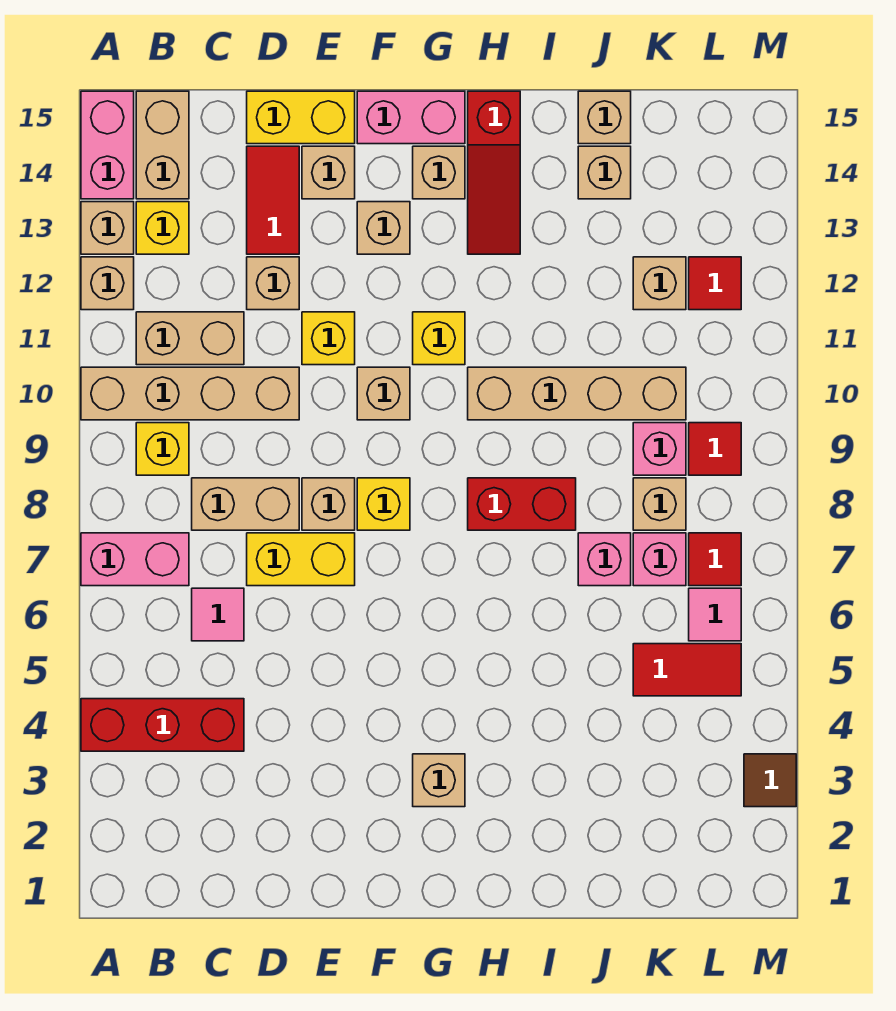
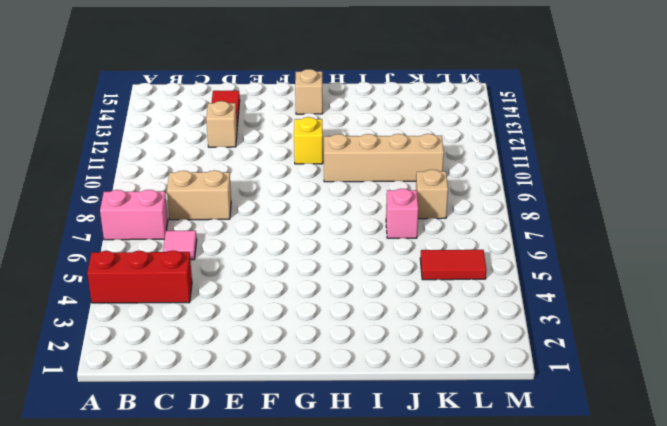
none -> tan 1x4 brick [81,367,299,420]
none -> tan 1x1 brick [81,257,134,310]
none -> tan 1x1 brick [81,202,134,254]
none -> pink 1x2 brick [81,91,134,199]

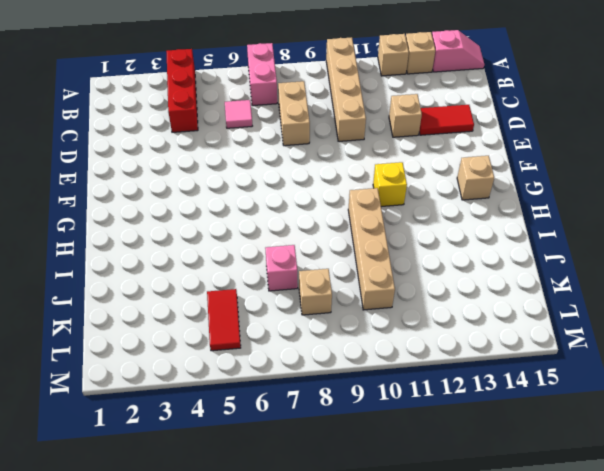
pink 1x2 slope [432,30,484,72] -> pink 1x2 brick [81,91,134,199]
none -> yellow 1x1 brick [136,423,189,475]
none -> tan 1x2 brick [136,312,244,365]
none -> yellow 1x1 brick [136,202,189,254]
none -> tan 1x2 brick [136,91,189,199]

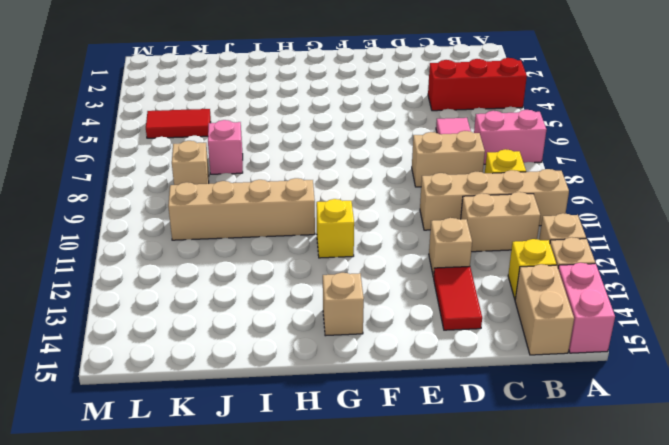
none -> yellow 1x2 brick [247,533,355,586]
none -> yellow 1x2 brick [247,91,355,144]
none -> tan 1x1 brick [302,478,355,530]
none -> yellow 1x1 brick [302,312,355,365]

